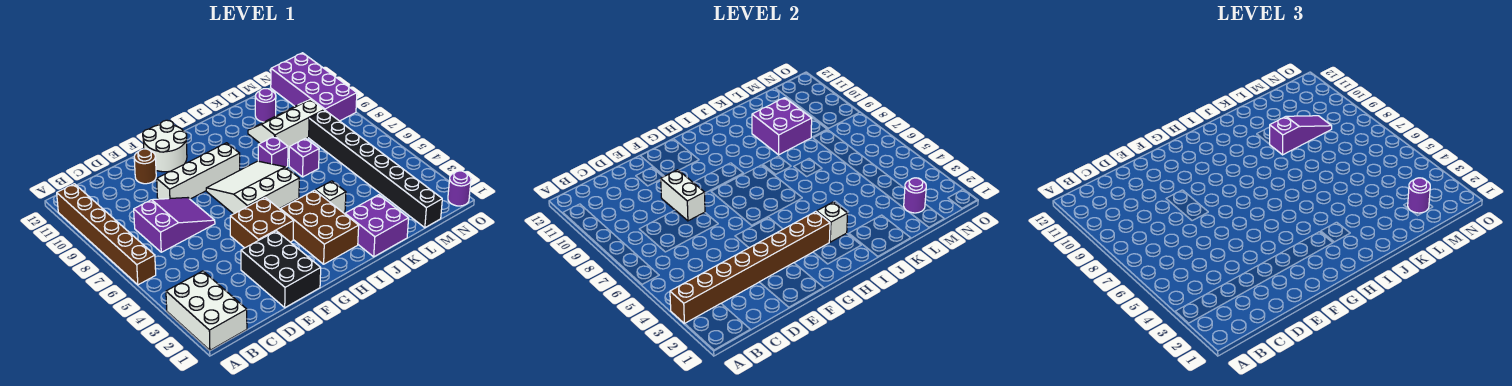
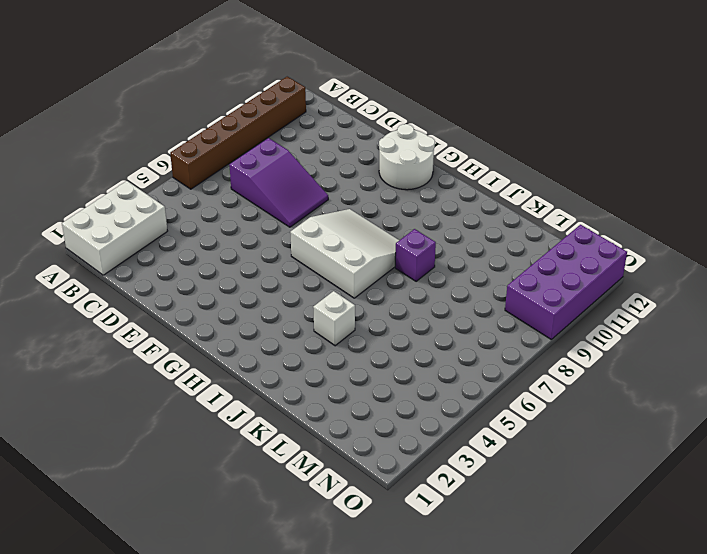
none -> black 2x3 brick [241,231,321,308]
none -> white 1x4 brick [157,143,240,199]
none -> brown 1x1 round brick [134,149,156,184]

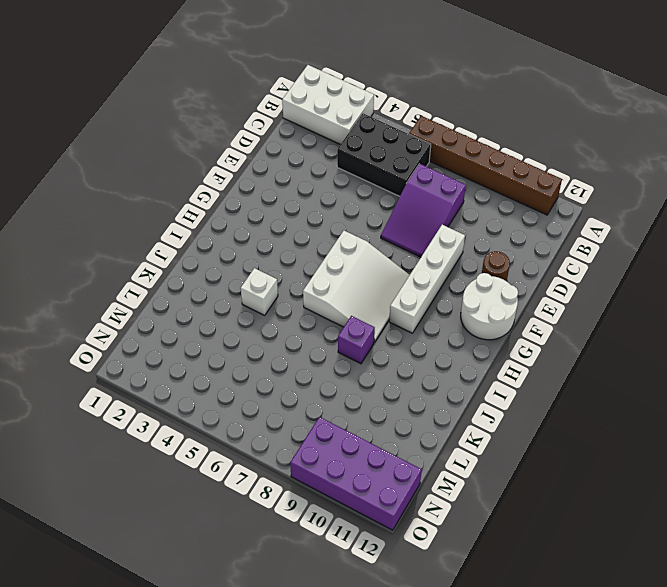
black 2x3 brick [337,113,431,196] -> black 2x3 brick moved to [241,231,321,308]
none -> brown 2x2 brick [230,198,294,248]
none -> brown 2x3 brick [280,190,359,264]
none -> purple 2x2 brick [345,195,409,257]

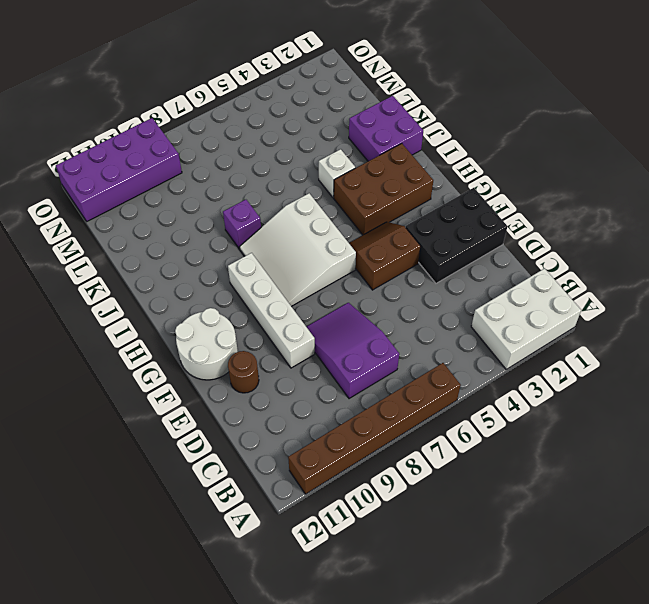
brown 2x2 slope [349,222,420,290] -> brown 2x2 brick [230,198,294,248]
none -> purple 1x1 brick [289,138,319,177]
none -> white 2x3 slope [248,99,324,148]
none -> purple 1x1 round brick [255,89,276,122]

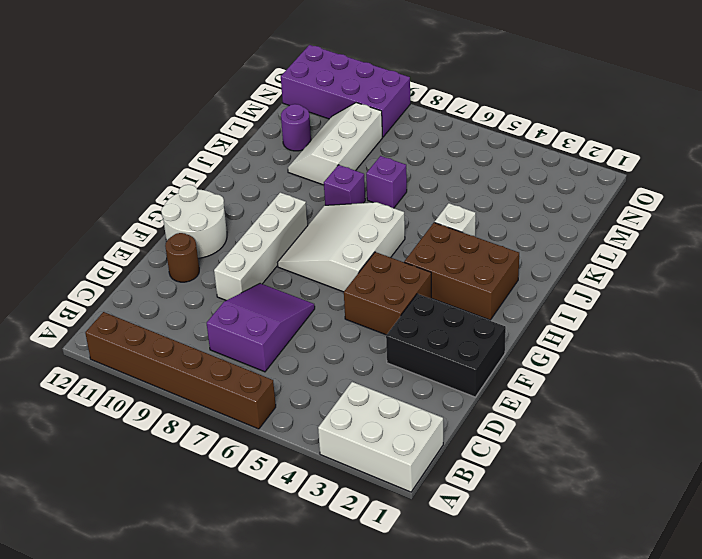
none -> purple 2x2 brick [345,195,409,257]
none -> black 1x8 brick [309,110,442,228]
none -> purple 1x1 round brick [448,171,471,206]

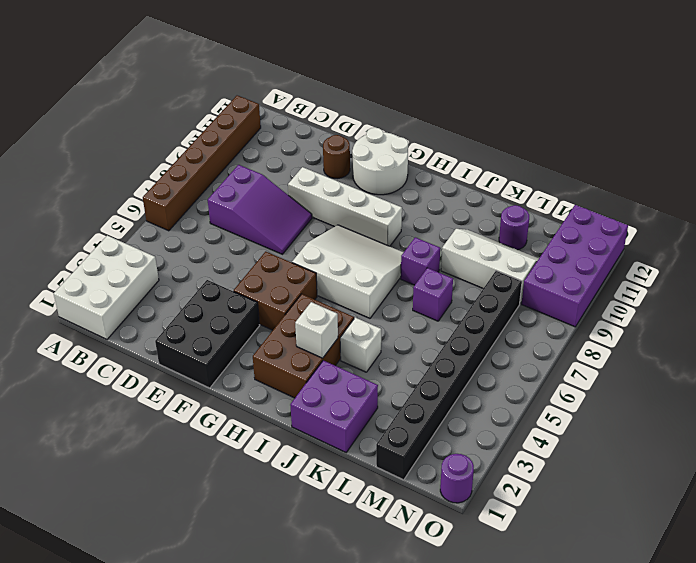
none -> brown 1x8 brick [670,212,830,324]
none -> white 1x2 brick [660,170,705,221]
none -> purple 2x2 brick [752,98,812,155]

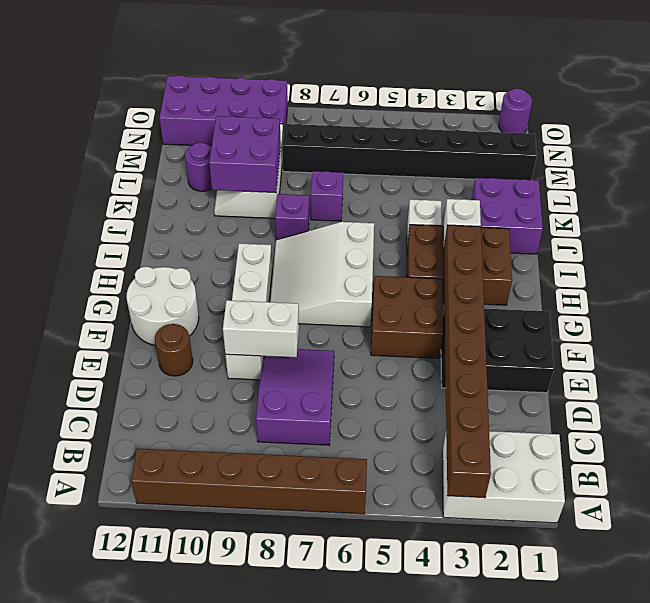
none -> purple 1x1 round brick [904,178,926,213]
none -> purple 1x3 slope [1270,116,1332,155]
none -> purple 1x1 round brick [1408,178,1430,213]

